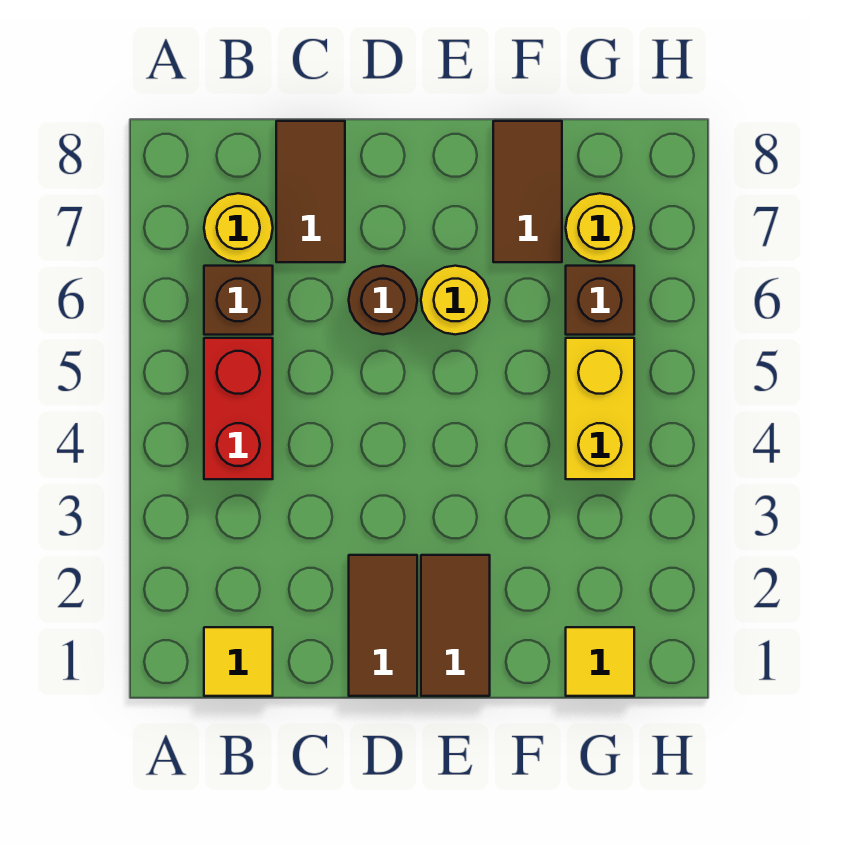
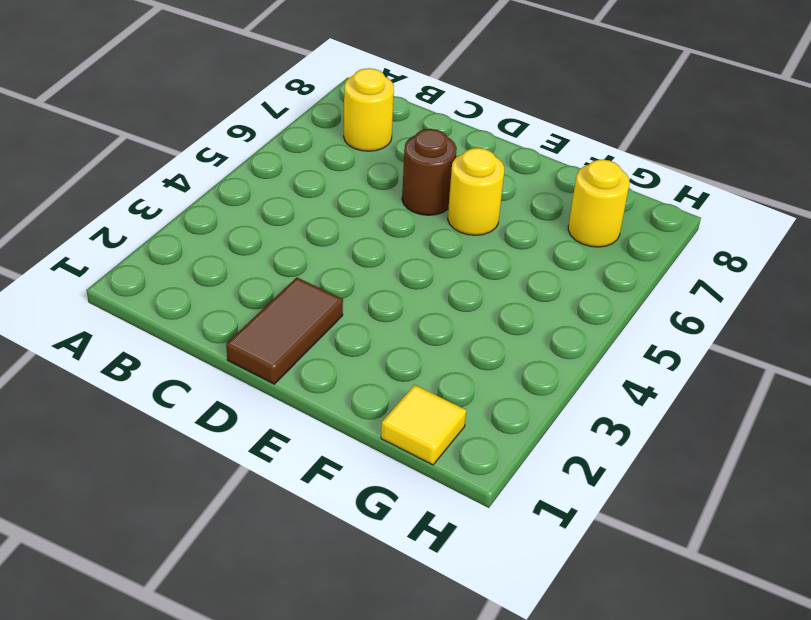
none -> yellow 1x1 tile [204,627,273,696]
none -> red 1x2 brick [204,338,273,479]
none -> brown 1x1 brick [204,266,273,335]

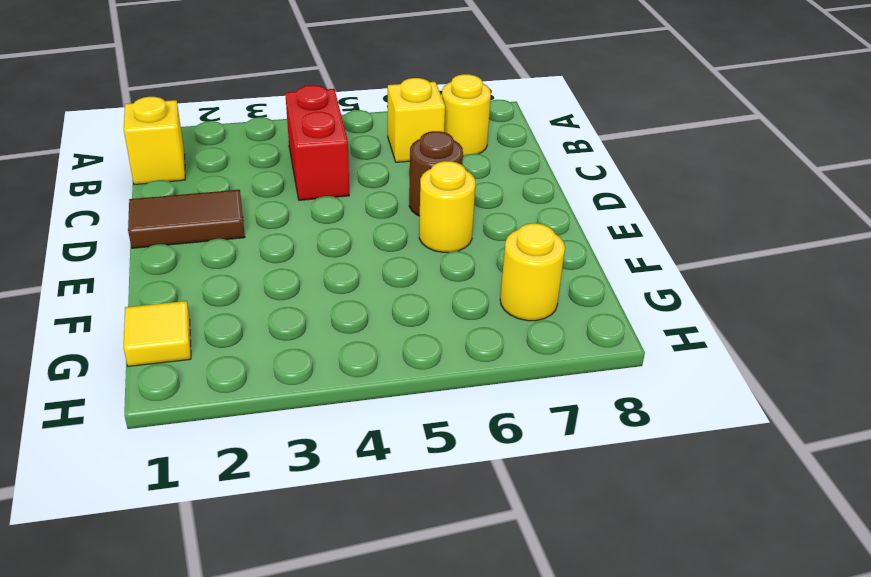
yellow 1x1 brick [124,97,185,185] -> yellow 1x1 tile [204,627,273,696]
red 1x2 brick [285,85,349,200] -> red 1x2 brick turned to [204,338,273,479]
yellow 1x1 brick [388,78,445,162] -> brown 1x1 brick [204,266,273,335]
none -> brown 1x2 tile [276,121,345,262]
none -> brown 1x2 tile [421,555,490,696]
none -> brown 1x2 tile [493,121,562,262]

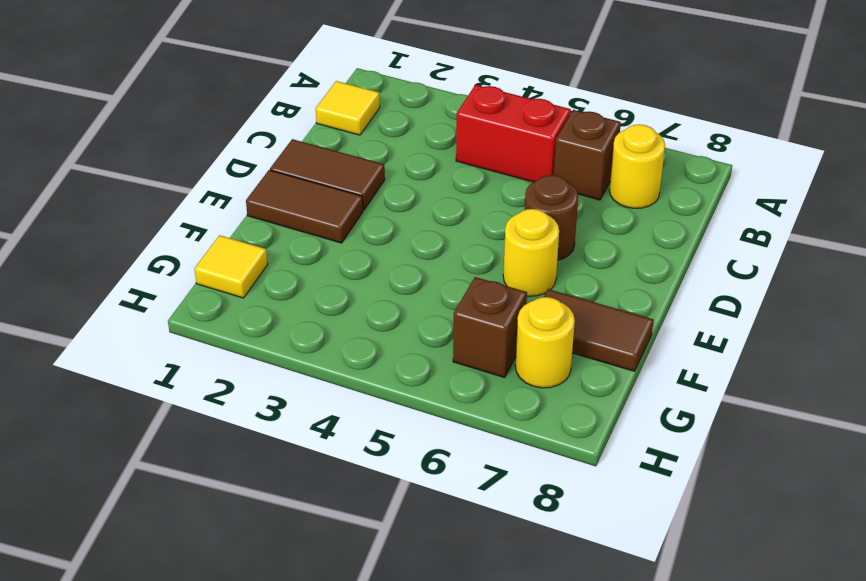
none -> brown 1x2 tile [276,121,345,262]
none -> yellow 1x2 brick [566,338,634,479]

